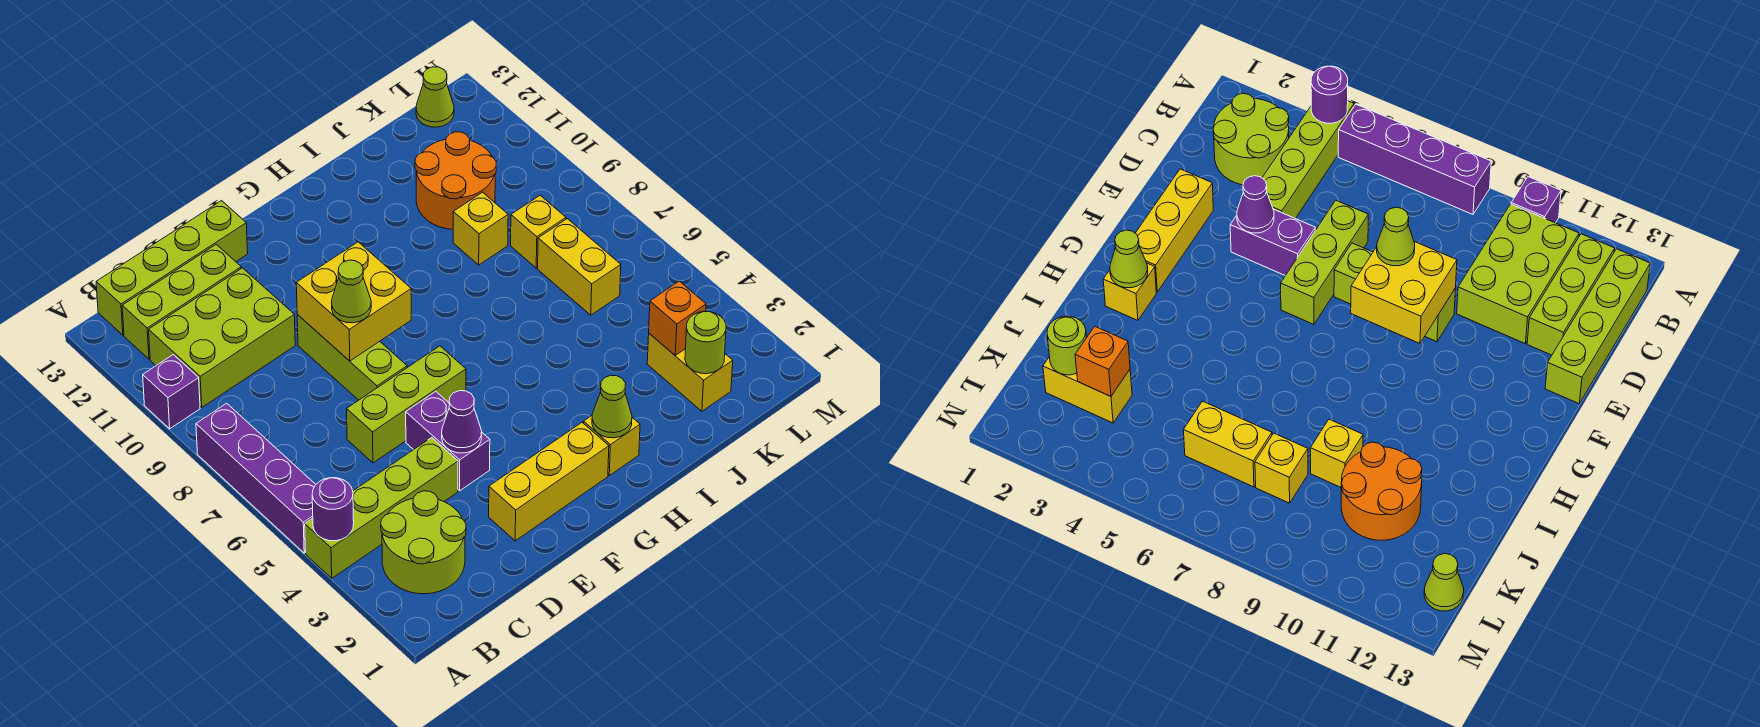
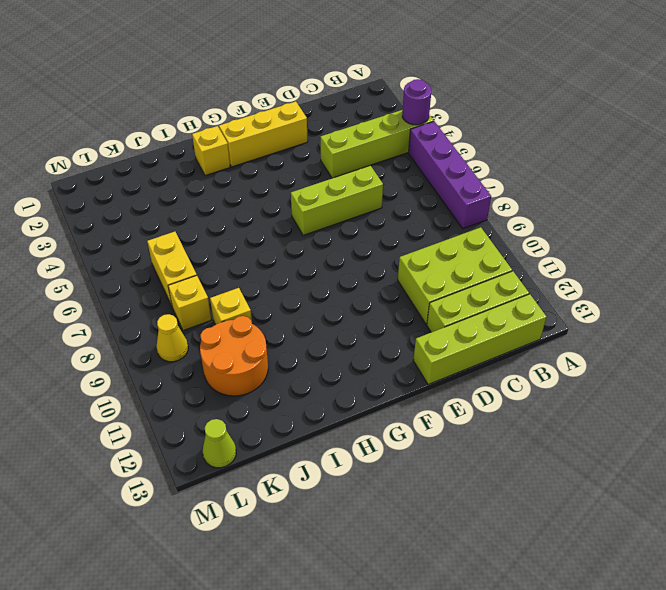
yellow 1x1 cone [156,314,188,362] -> none
none -> purple 1x1 brick [143,355,200,429]
none -> lime 2x2 round brick [381,491,466,594]
none -> purple 1x2 brick [406,392,490,491]

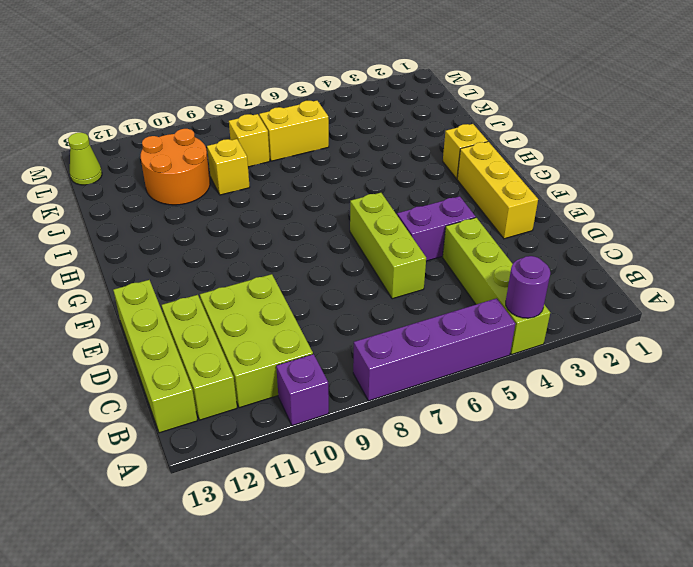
none -> lime 2x2 round brick [381,491,466,594]
none -> lime 1x3 brick [297,315,407,400]
none -> yellow 1x2 brick [647,334,733,411]

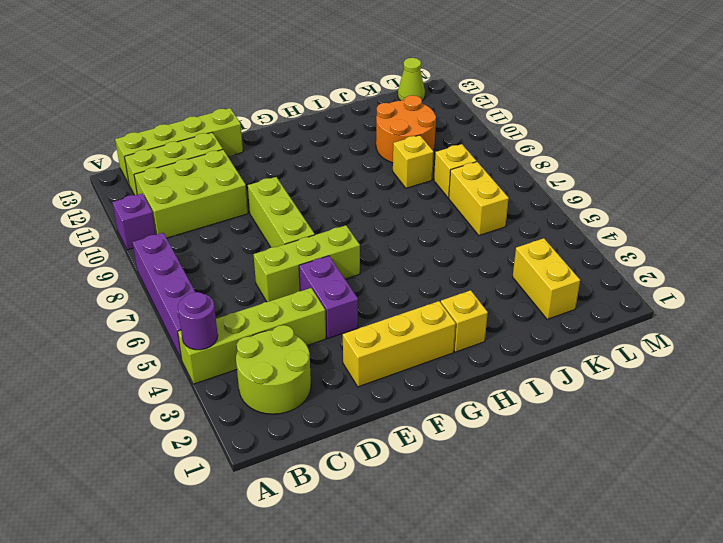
none -> purple 1x1 cone [442,391,482,453]
none -> yellow 2x2 brick [296,242,411,361]
none -> lime 1x1 cone [592,375,632,438]

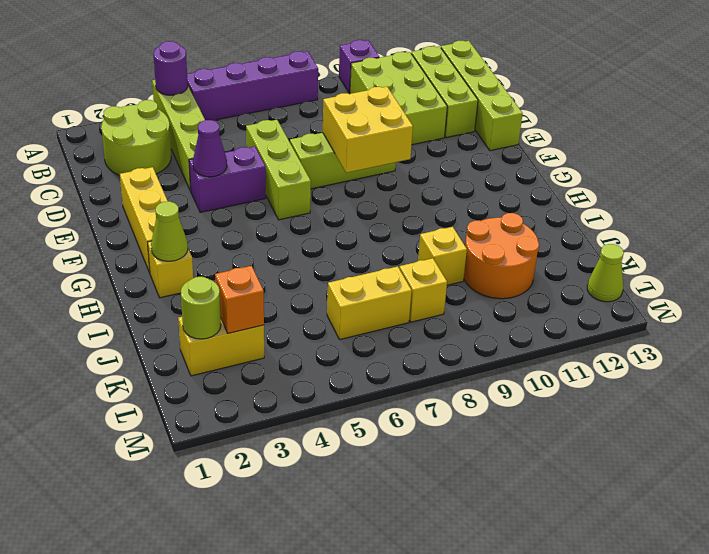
none -> lime 1x1 cone [332,260,371,323]

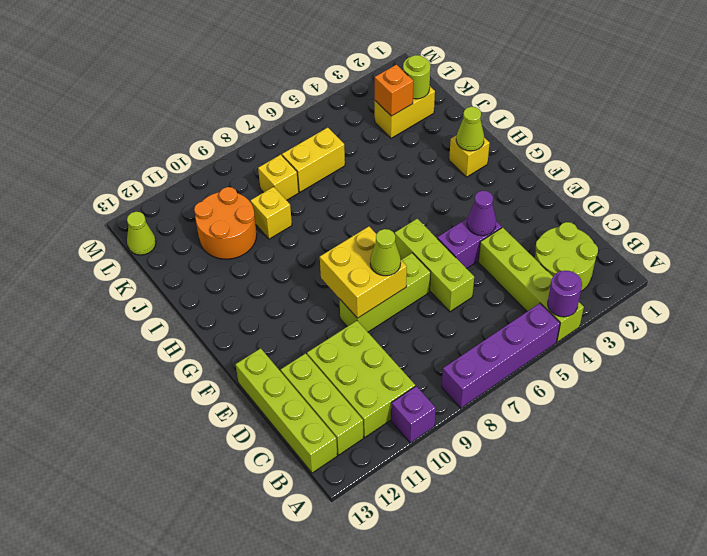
none -> yellow 1x3 brick [489,423,609,541]

